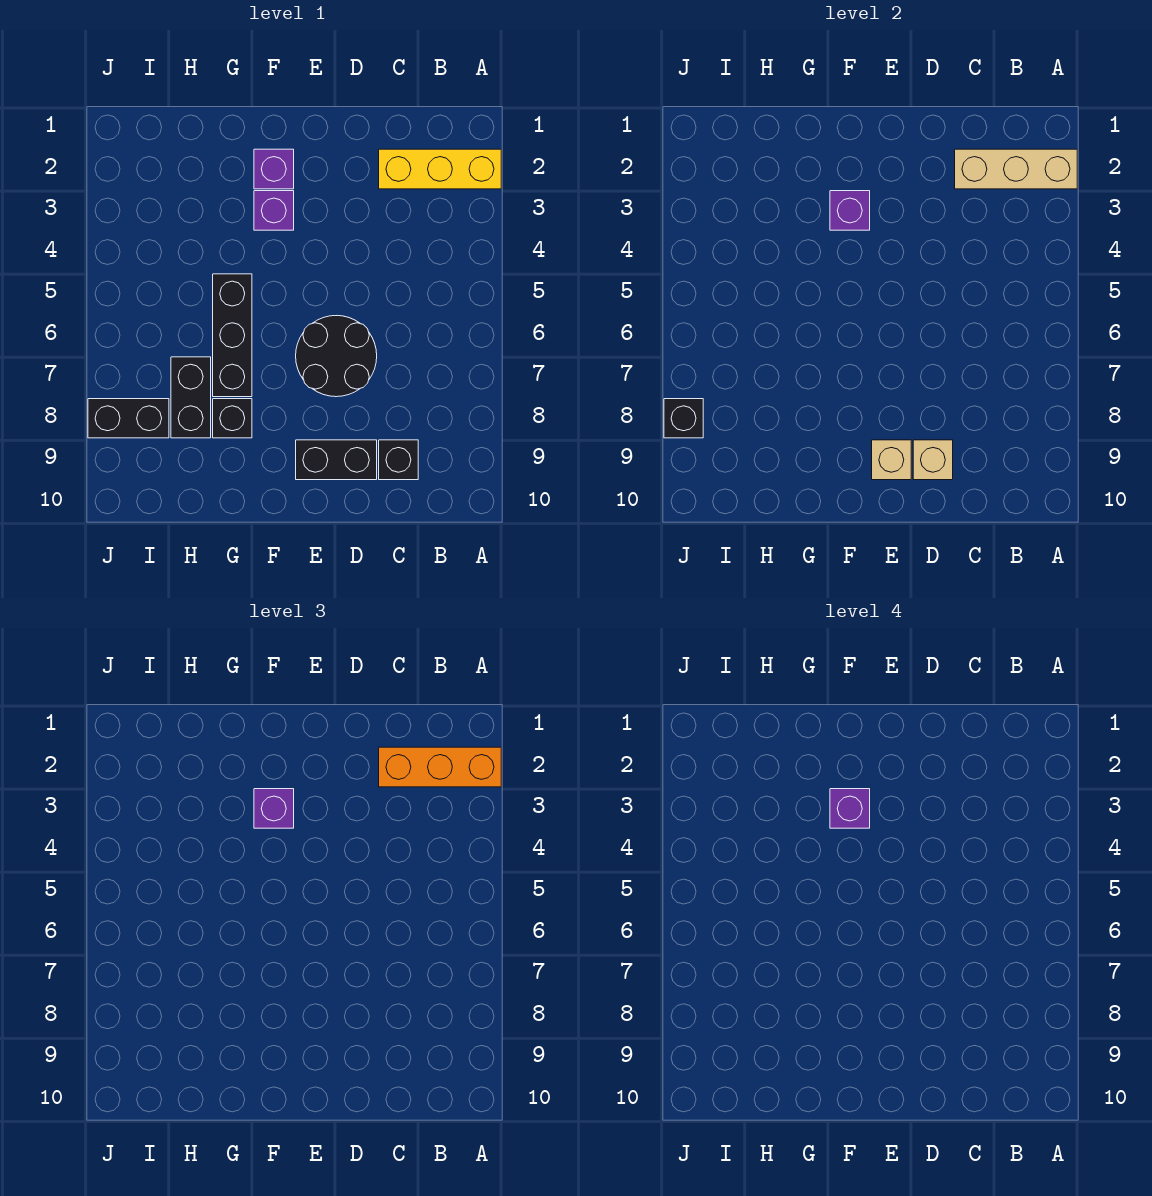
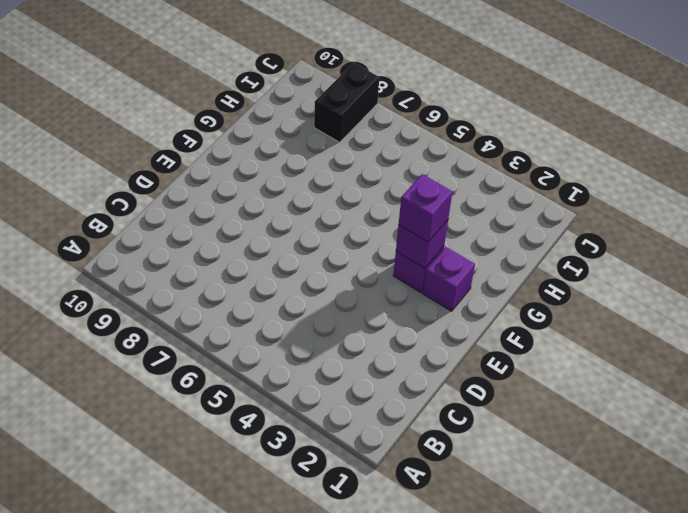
none -> yellow 1x3 brick [379,149,501,189]
none -> black 1x1 brick [379,440,418,480]
none -> black 2x2 round brick [296,316,377,397]

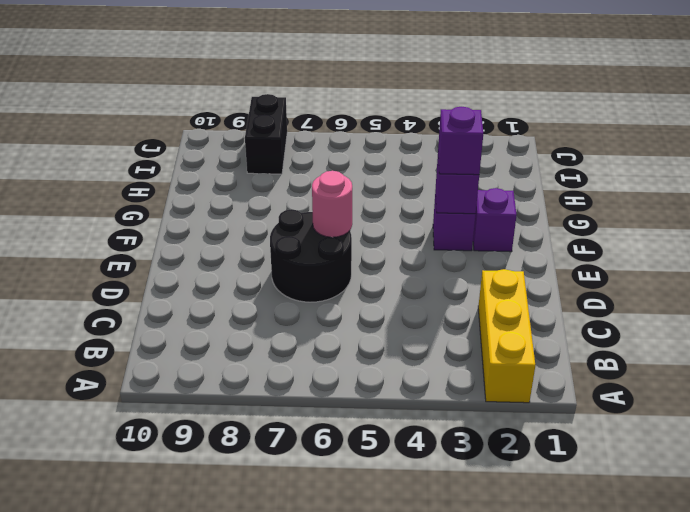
pink 1x1 round brick [312,171,352,237] -> none
none -> black 1x1 brick [379,440,418,480]
none -> black 1x2 brick [296,440,377,480]
none -> black 1x3 brick [213,274,252,397]

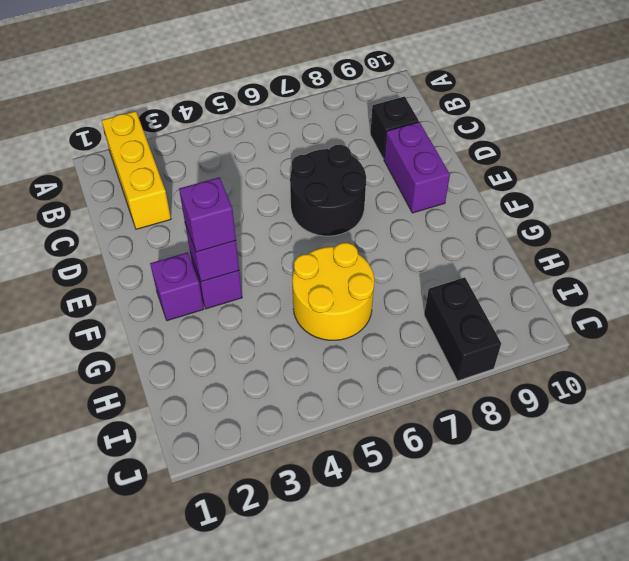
purple 1x2 brick [384,122,450,213] -> black 1x2 brick [296,440,377,480]
yellow 2x2 round brick [292,243,374,340] -> black 1x3 brick [213,274,252,397]
none -> black 1x1 brick [213,399,252,438]
none -> black 1x2 brick [171,357,211,438]
none -> tan 1x3 brick [955,149,1077,189]

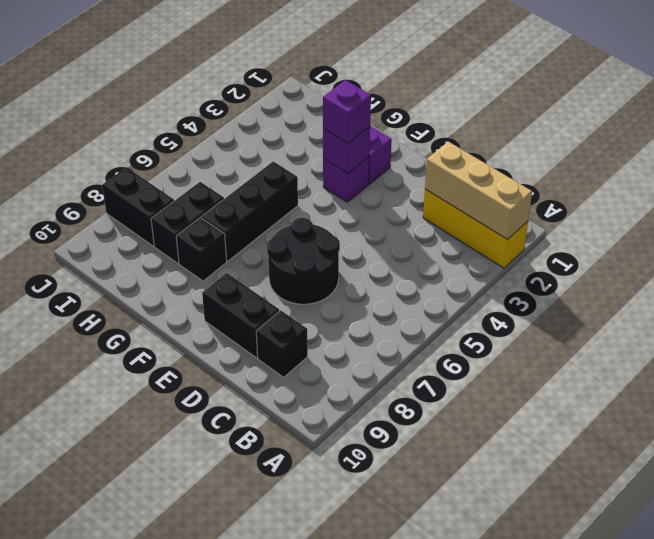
none -> tan 1x1 brick [913,440,953,480]
none -> tan 1x1 brick [872,440,911,480]
none -> black 1x1 brick [664,399,703,438]

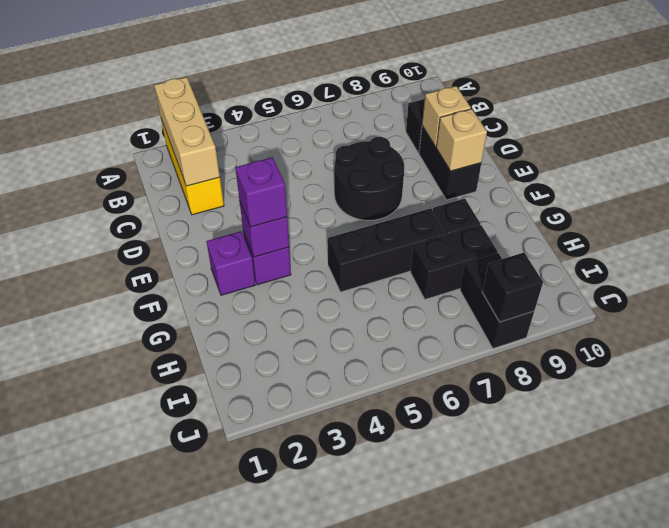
none -> orange 1x3 brick [379,747,501,787]
none -> purple 1x1 brick [830,789,870,828]

